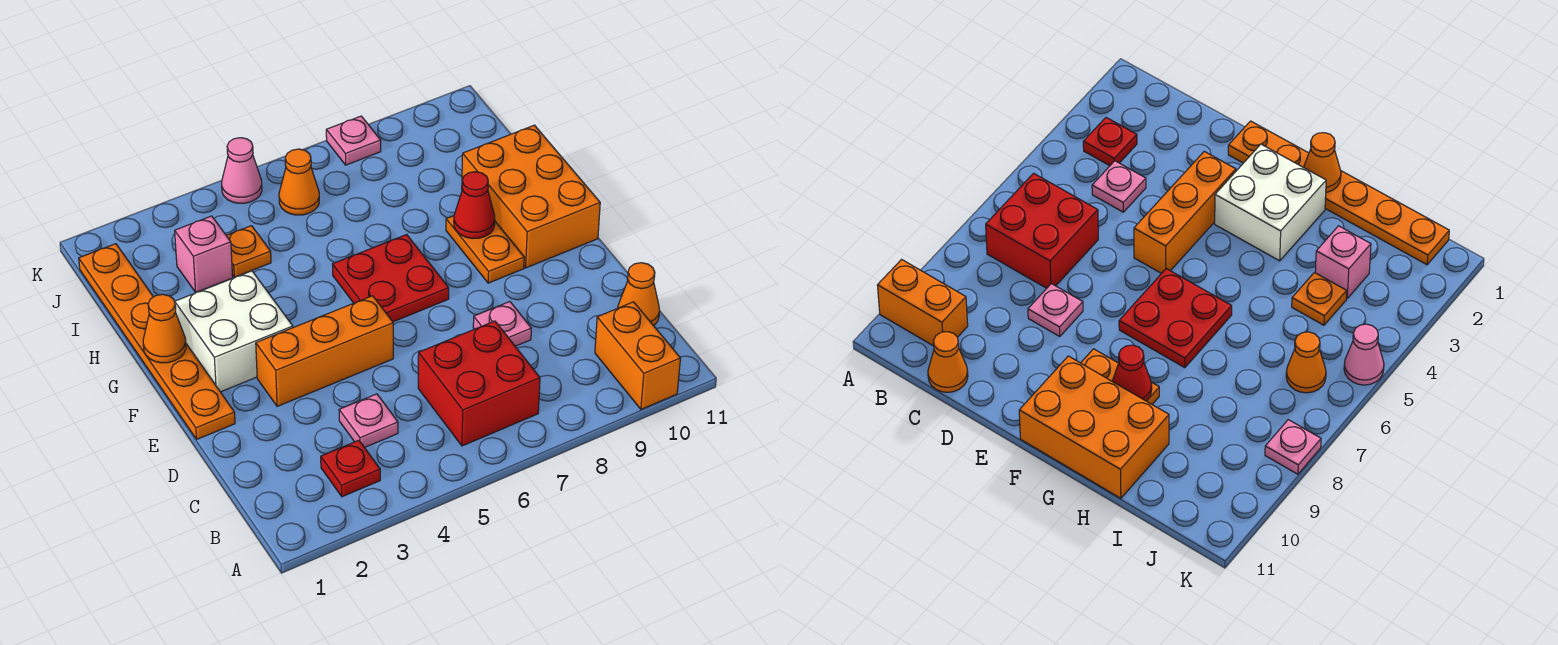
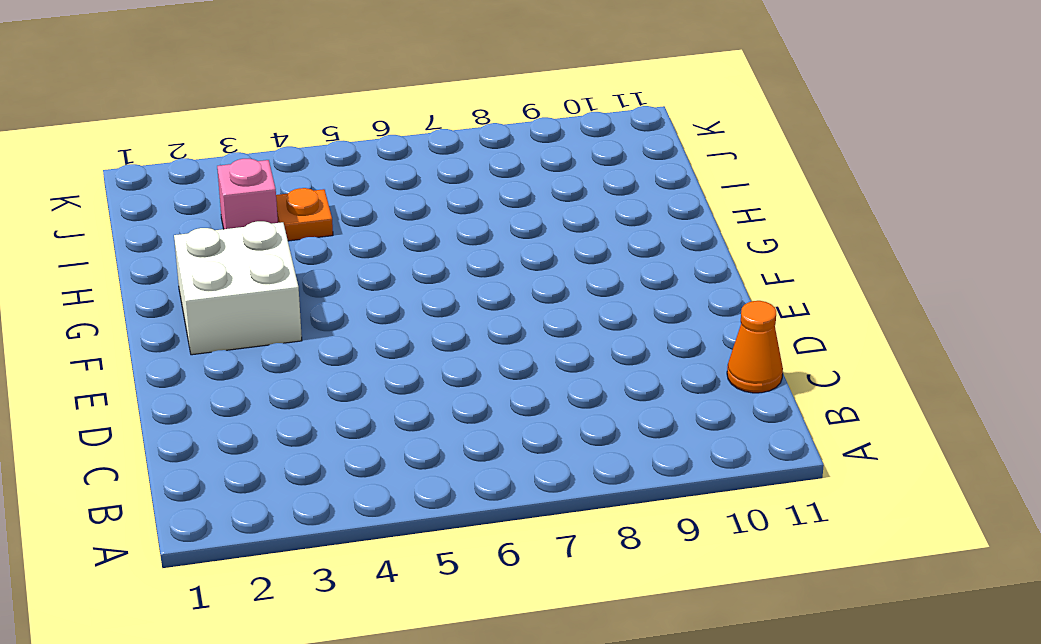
none -> orange 1x2 brick [595,302,681,409]
none -> red 1x1 plate [321,440,380,497]
none -> red 2x2 brick [418,321,540,446]

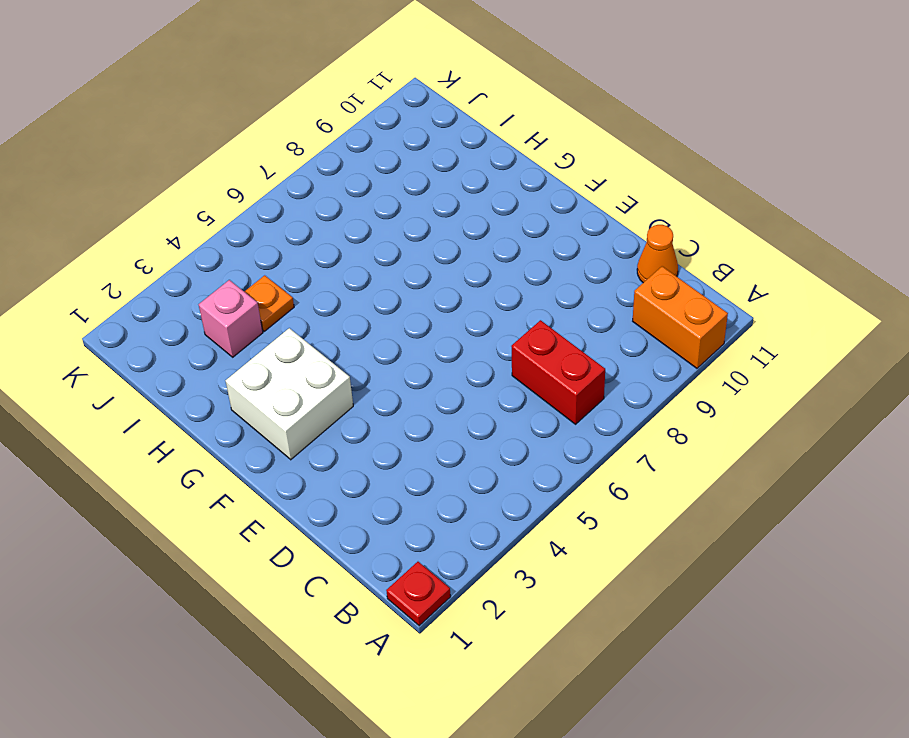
red 1x1 plate [386,562,451,626] -> red 1x1 plate moved to [321,440,380,497]
red 1x2 brick [511,320,605,424] -> red 2x2 brick [418,321,540,446]
none -> pink 1x1 plate [339,394,398,447]
none -> pink 1x1 plate [473,302,531,346]
none -> orange 1x6 plate [79,244,235,439]

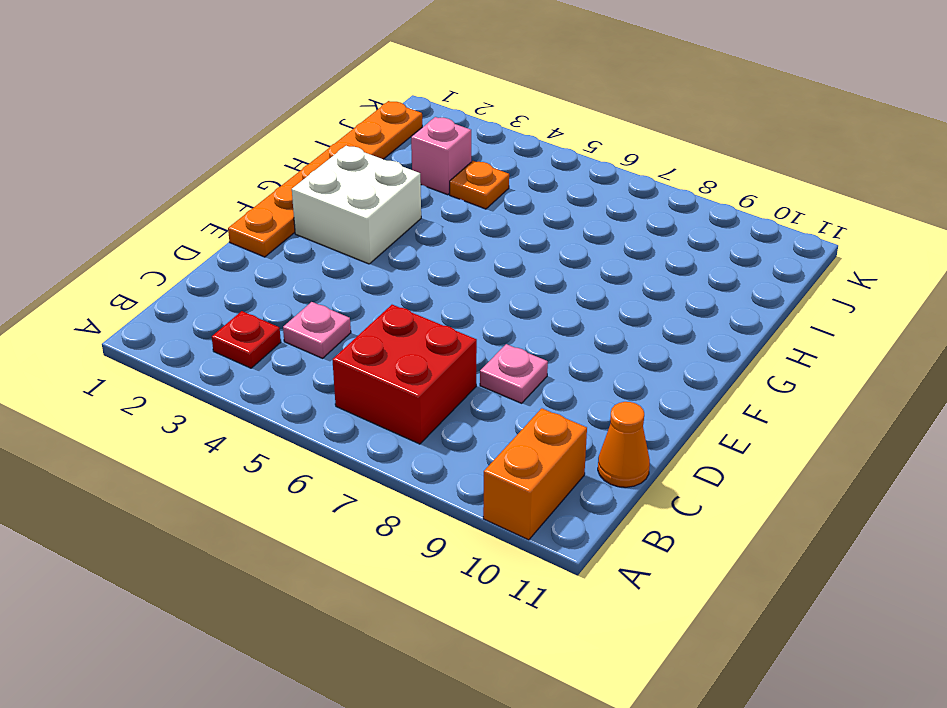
none -> orange 1x3 brick [256,296,393,406]
none -> red 2x2 plate [333,234,449,322]
none -> orange 1x2 plate [446,216,524,283]

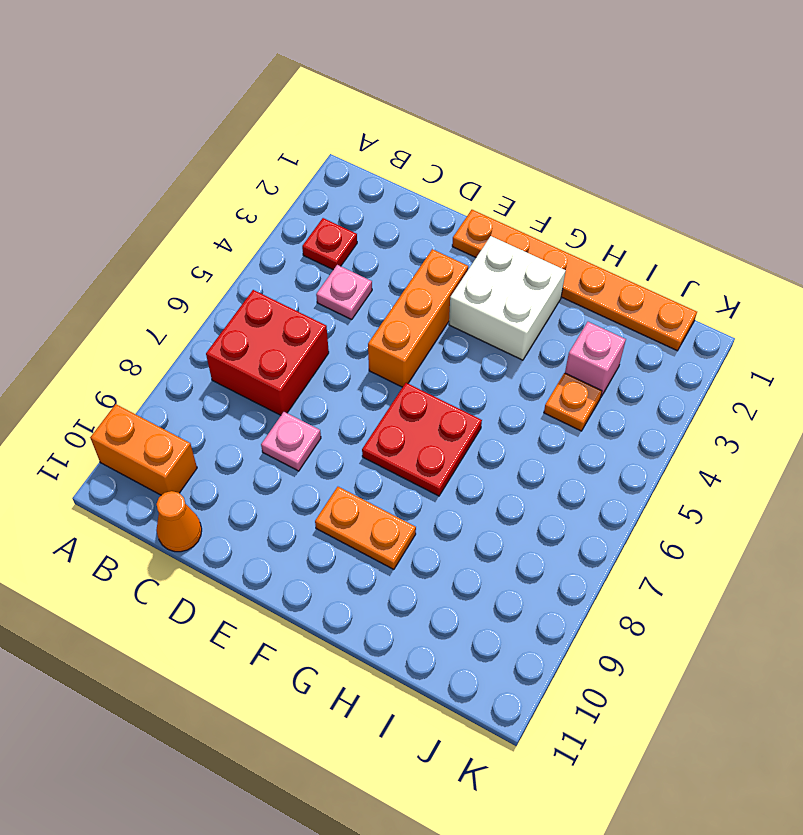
none -> orange 2x3 brick [462,125,600,268]
none -> orange 1x1 cone [279,149,319,215]
none -> pink 1x1 cone [222,138,262,203]

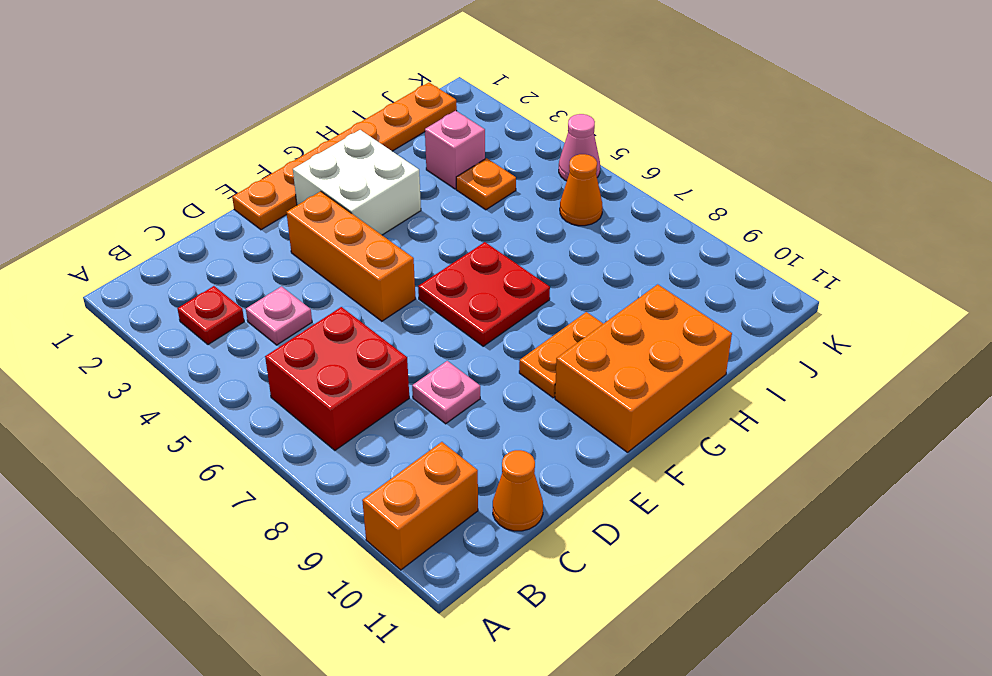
none -> pink 1x1 plate [326,116,381,165]
none -> orange 1x1 cone [143,294,186,363]
none -> red 1x1 cone [454,172,495,239]

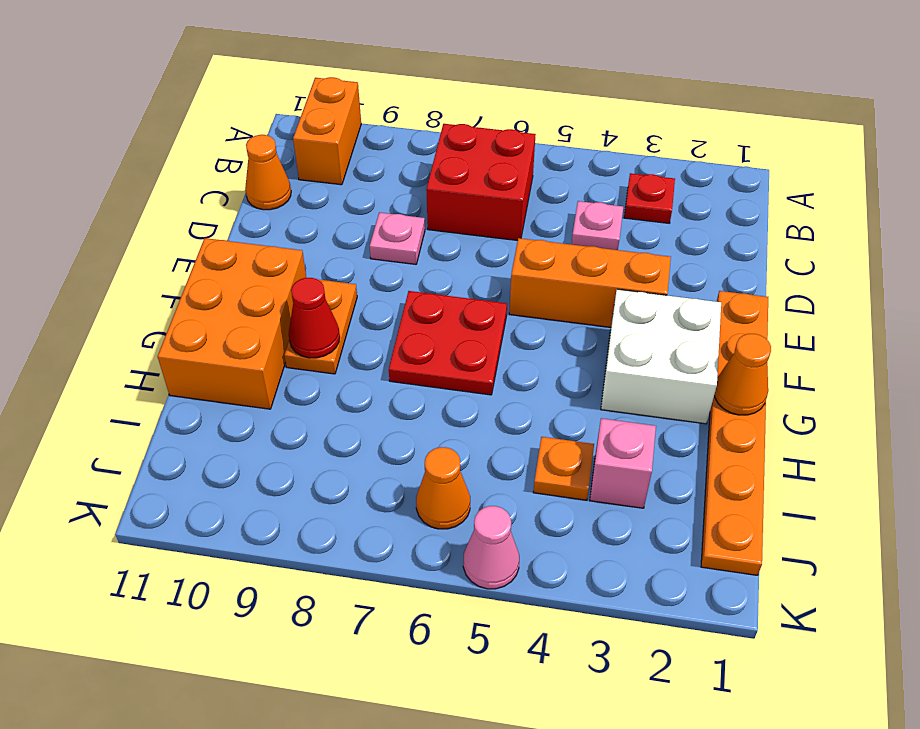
none -> pink 1x1 plate [326,116,381,165]

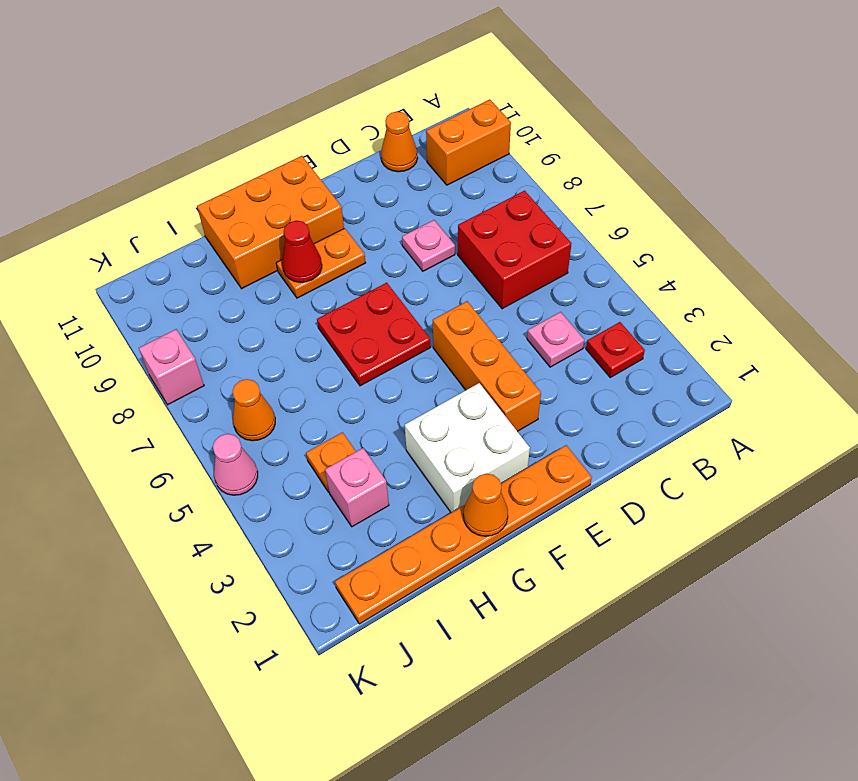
pink 1x1 brick [139,329,204,405] -> pink 1x1 plate [326,116,381,165]

